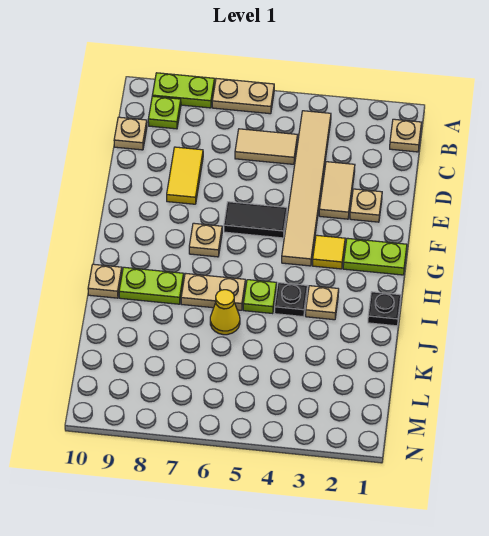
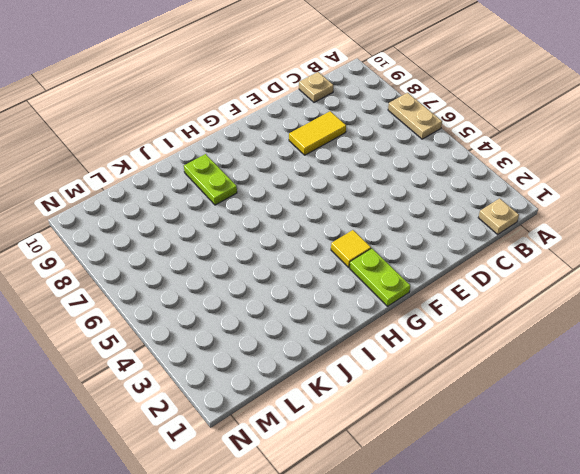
none -> lime 1x2 plate [152,73,215,108]
none -> tan 1x6 tile [282,111,331,266]
none -> lime 1x1 plate [148,96,181,129]

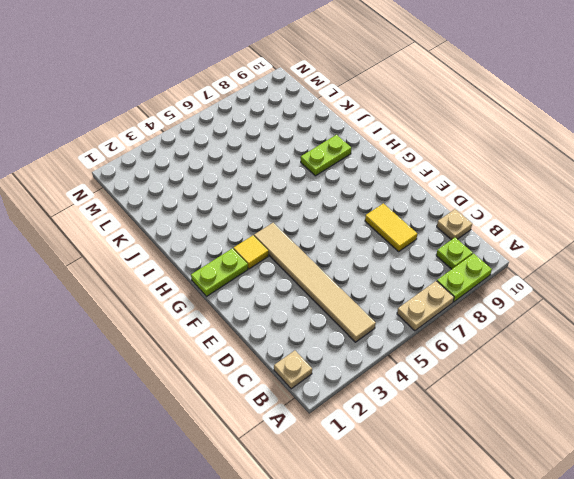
none -> tan 1x2 tile [235,129,297,164]
none -> tan 1x2 tile [319,162,355,219]
none -> tan 1x1 plate [350,189,382,222]

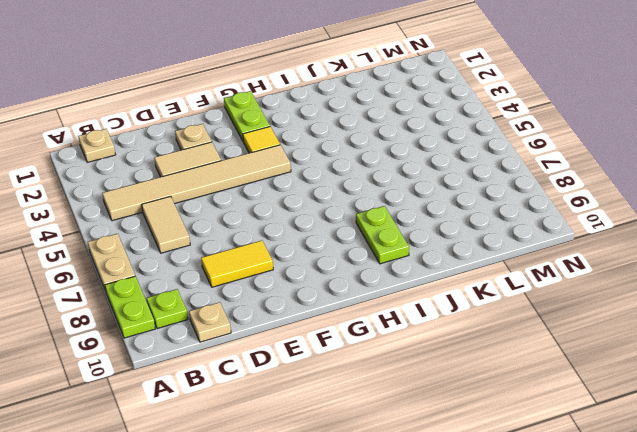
none -> black 1x2 tile [224,202,287,238]
none -> tan 1x1 plate [189,223,222,257]
none -> black 1x1 plate [368,292,401,326]

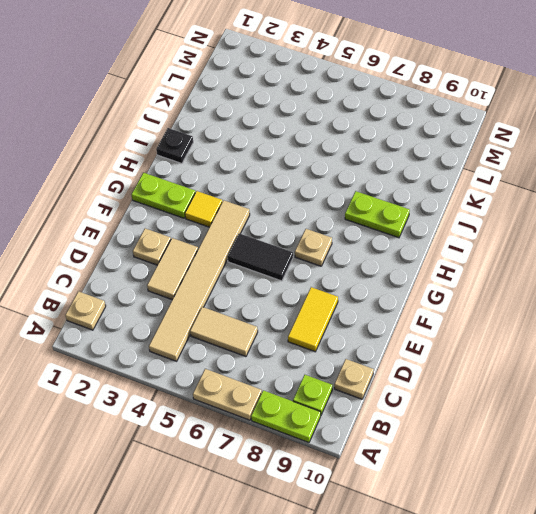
none -> tan 1x1 plate [306,286,339,320]
none -> black 1x1 plate [274,283,308,317]
none -> lime 1x1 plate [243,280,276,314]

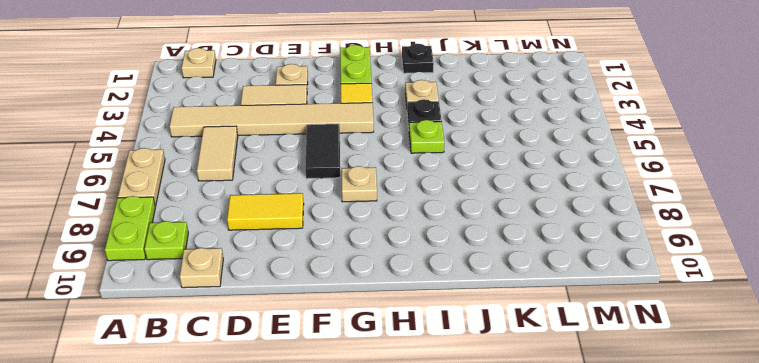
none -> tan 1x2 plate [181,273,245,310]
none -> lime 1x2 plate [119,267,184,304]
none -> tan 1x1 plate [88,264,122,298]

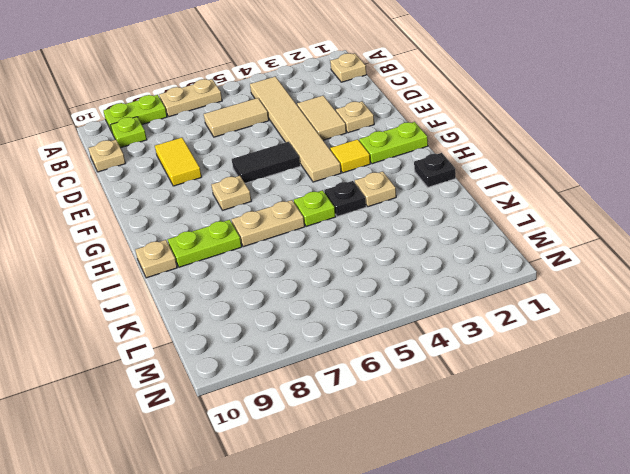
none -> yellow 1x1 cone [210,290,240,335]

